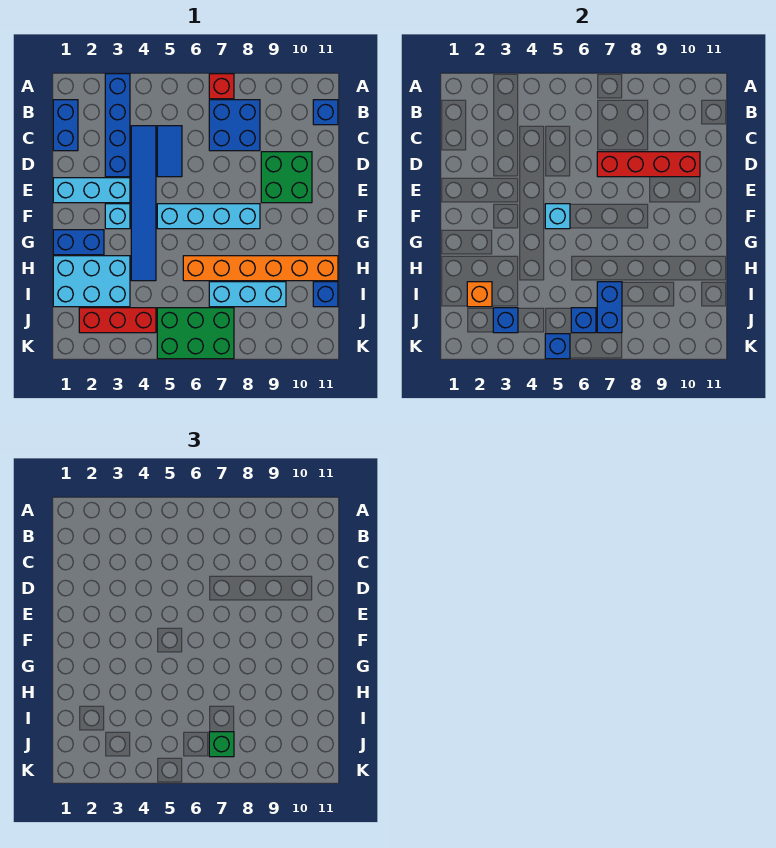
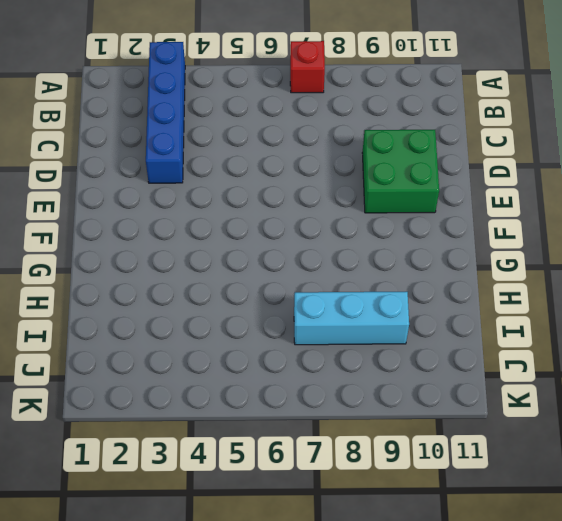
none -> blue 1x2 brick [53,100,78,151]
none -> blue 2x2 brick [209,100,260,151]
none -> blue 1x1 brick [313,100,338,125]

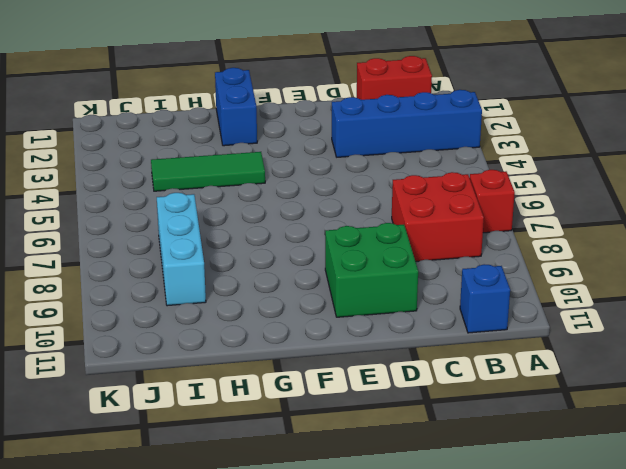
red 1x2 brick [357,56,432,100] -> blue 1x2 brick [53,100,78,151]
red 2x2 brick [392,172,484,261] -> blue 2x2 brick [209,100,260,151]
green 1x3 tile [151,152,265,191] -> blue 1x6 tile [131,126,156,281]
none -> blue 1x2 tile [157,126,182,177]
none -> cyan 1x3 brick [53,178,130,203]
none -> cyan 1x1 brick [105,204,130,229]

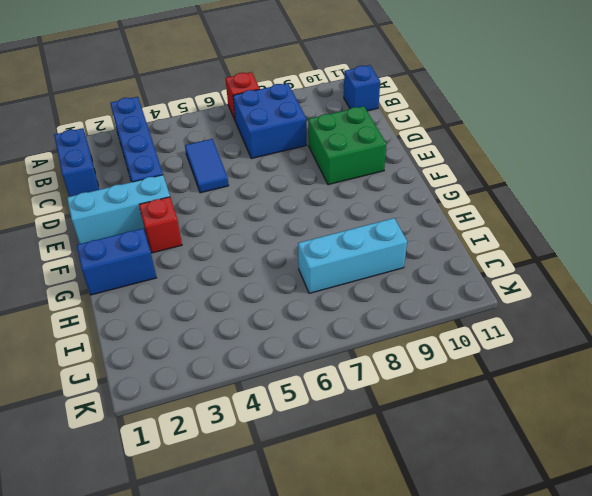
red 1x1 brick [139,197,182,253] -> cyan 1x1 brick [105,204,130,229]
none -> blue 1x6 tile [131,126,156,281]
none -> cyan 1x4 brick [157,204,260,229]
none -> cyan 2x3 brick [53,256,130,307]

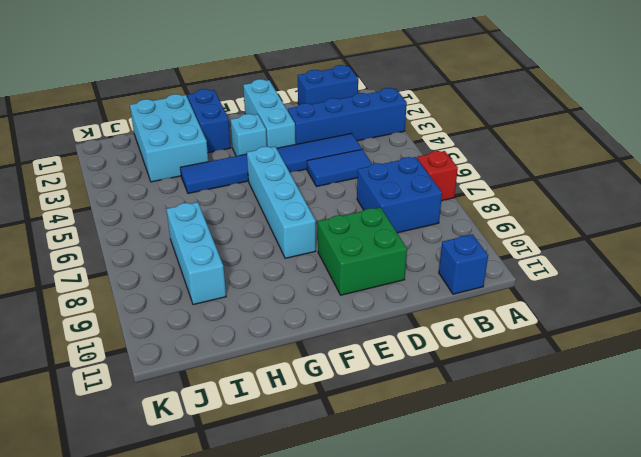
none -> orange 1x6 brick [183,256,338,281]
none -> blue 1x1 brick [313,282,338,307]
none -> red 1x3 brick [79,308,156,333]

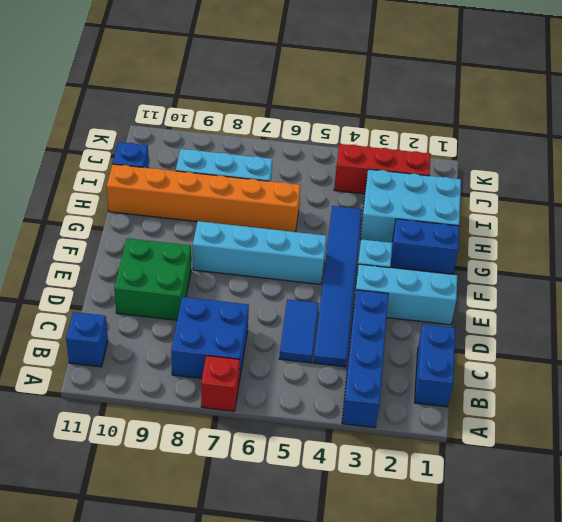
none -> green 2x3 brick [157,308,234,359]
none -> red 1x4 brick [597,152,700,177]
none -> cyan 1x1 brick [545,204,570,229]

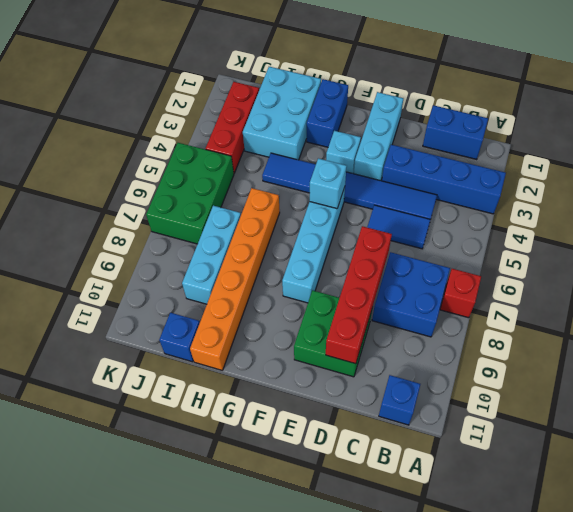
none -> orange 1x1 brick [467,282,492,307]
none -> blue 1x2 brick [597,282,622,333]
none -> blue 1x1 brick [493,308,518,333]

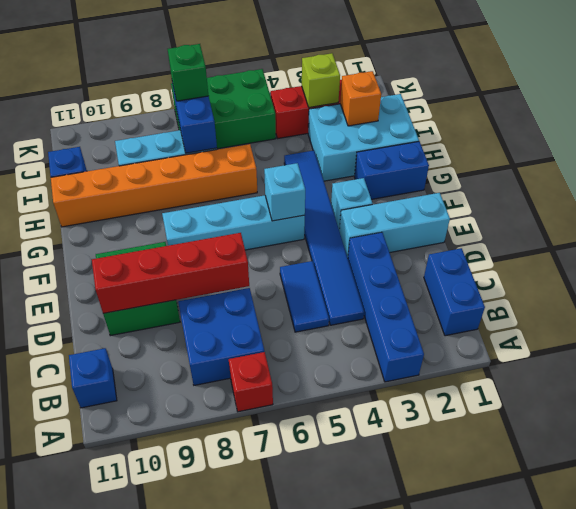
lime 1x1 brick [302,53,340,108] -> blue 1x1 brick [493,308,518,333]
none -> blue 1x1 brick [571,308,596,333]
none -> blue 1x1 brick [545,334,570,359]

